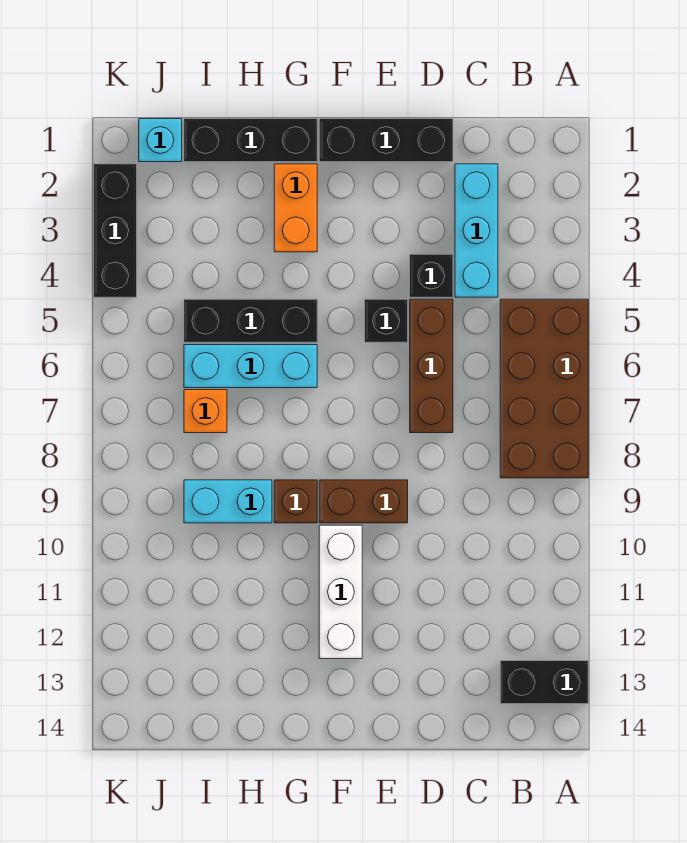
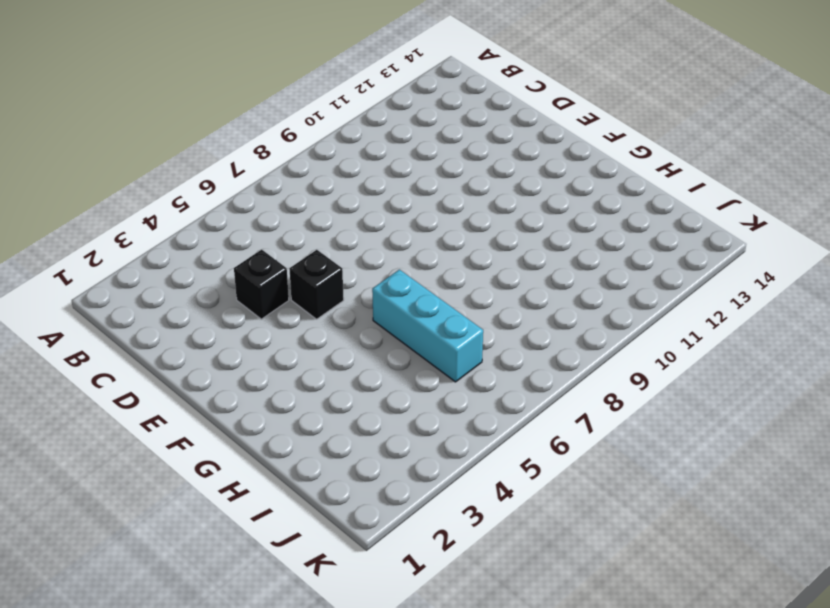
none -> brown 2x4 brick [500,299,588,478]
none -> black 1x2 brick [500,661,588,704]
none -> cyan 1x3 brick [455,164,498,297]

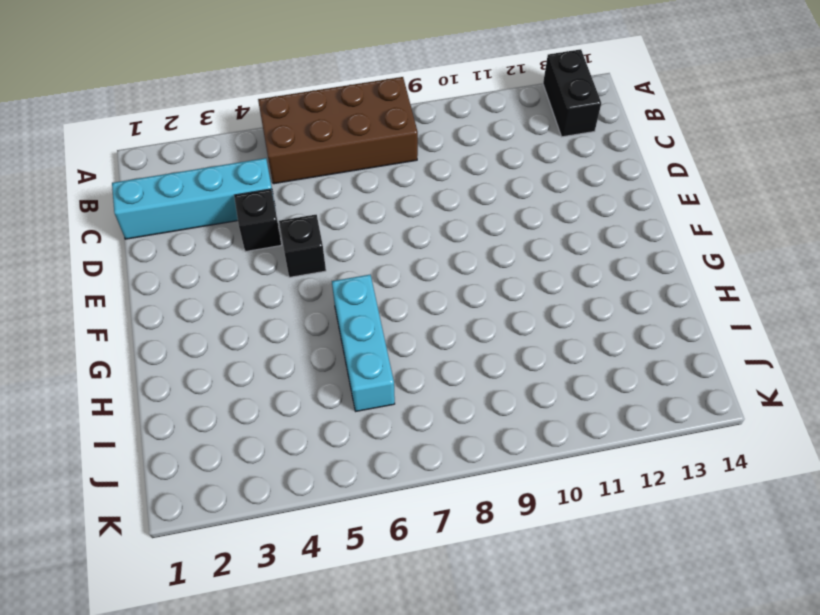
cyan 1x4 brick [112,158,274,239] -> cyan 1x3 brick [455,164,498,297]
none -> black 1x3 brick [319,119,453,162]
none -> brown 1x3 brick [410,299,453,433]
none -> brown 1x2 brick [319,480,408,523]

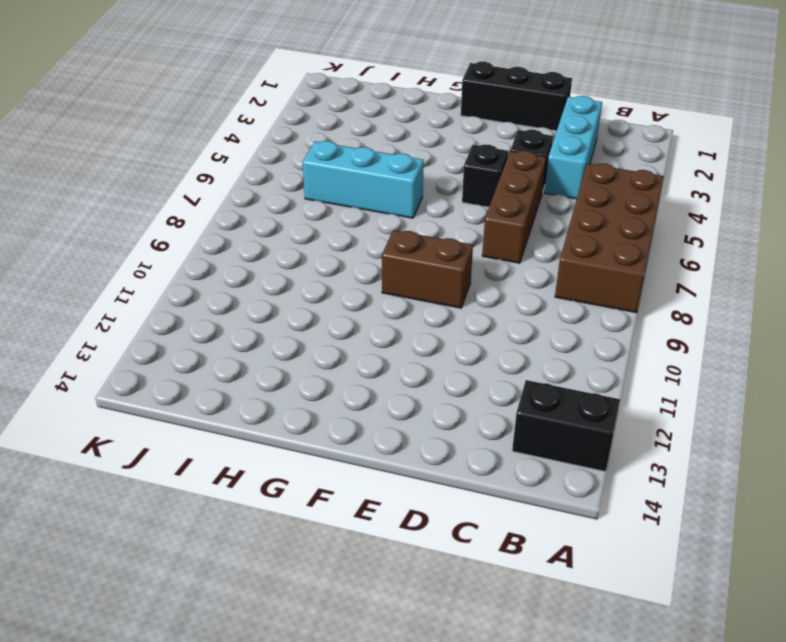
none -> white 1x3 brick [319,525,362,659]
none -> black 1x3 brick [184,119,317,162]
none -> orange 1x2 brick [274,164,317,252]

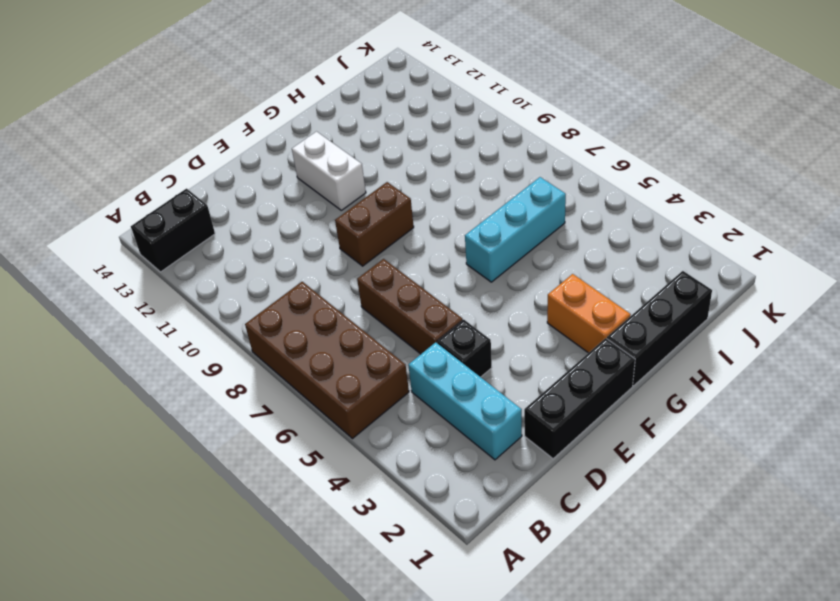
white 1x2 brick [292,132,366,210] -> white 1x3 brick [319,525,362,659]
none -> black 1x1 brick [365,299,408,342]
none -> black 1x3 brick [184,299,317,342]
none -> brown 1x1 brick [274,480,317,523]

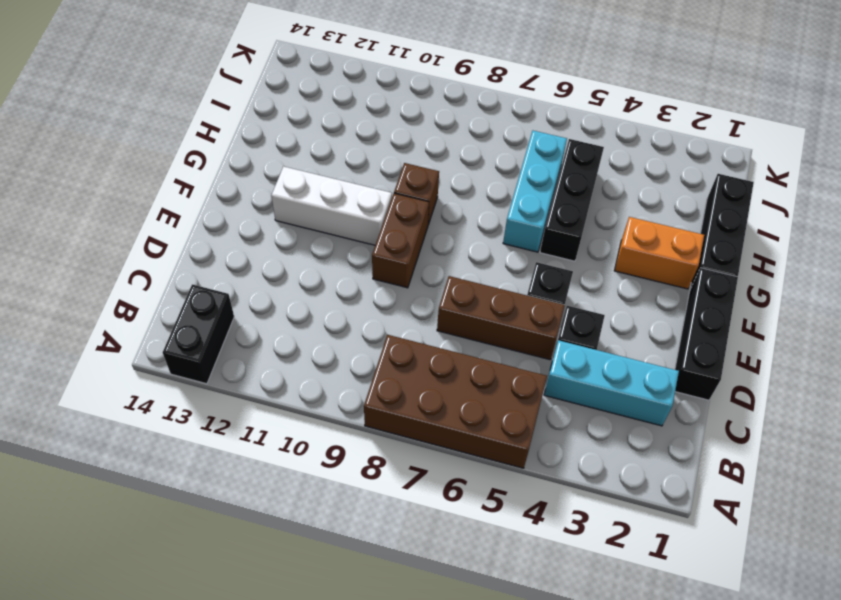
none -> cyan 1x2 brick [184,480,272,523]
none -> orange 1x1 brick [184,390,227,433]
none -> cyan 1x1 brick [139,119,182,162]

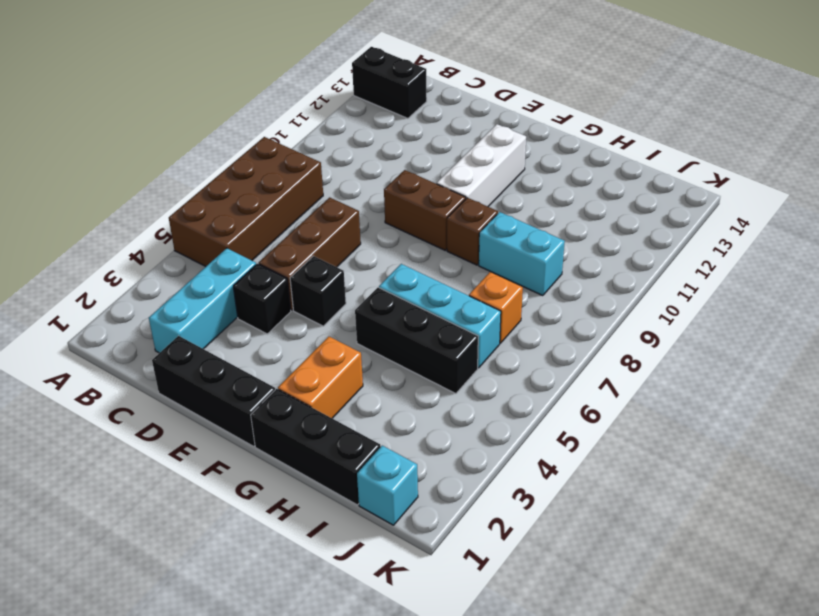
none -> black 1x3 brick [94,164,137,297]

